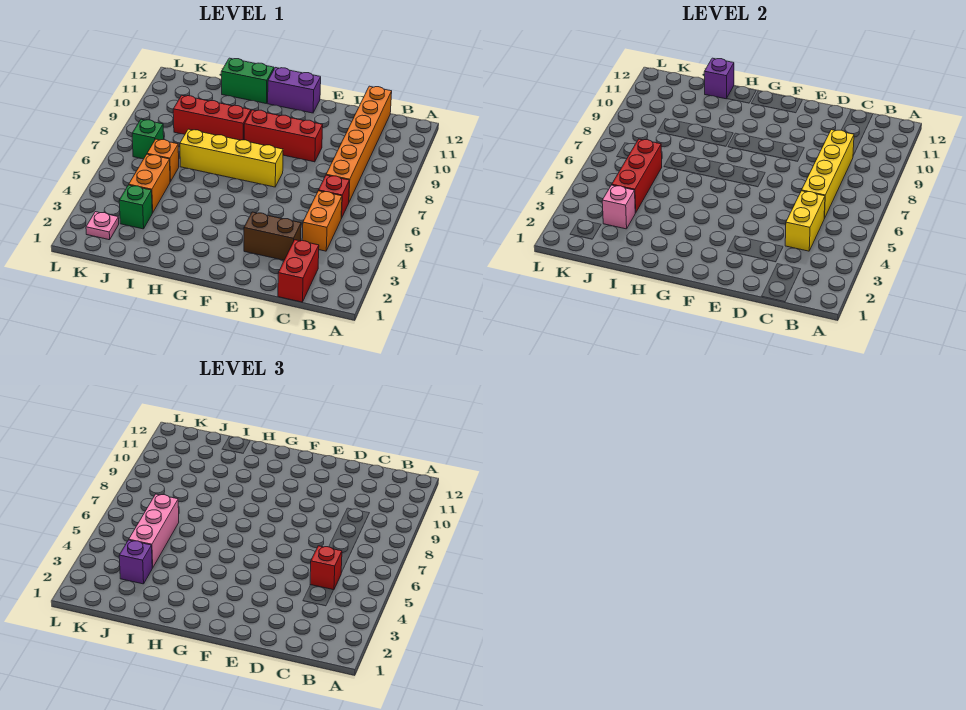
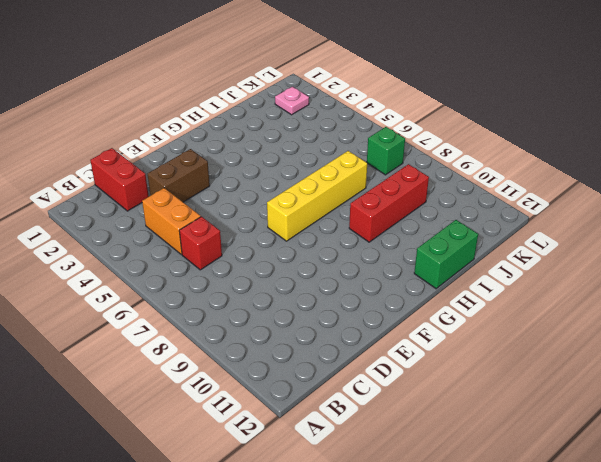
none -> orange 1x6 brick [326,86,392,202]
none -> red 1x3 brick [244,110,323,162]
none -> purple 1x2 brick [268,68,321,113]

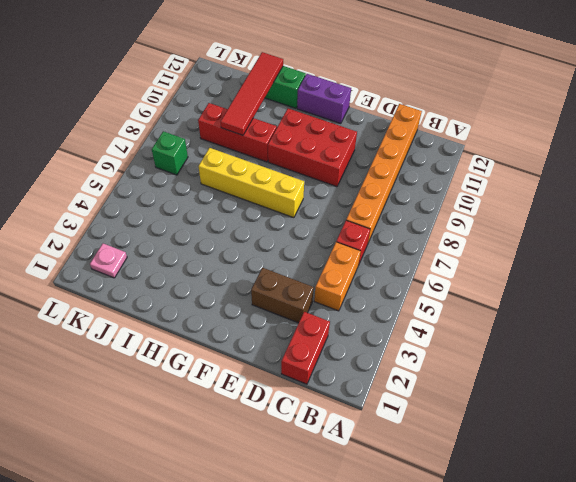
red 2x3 brick [268,109,357,187] -> red 1x3 brick [244,110,323,162]
red 1x4 tile [221,52,283,135] -> purple 1x1 brick [704,58,734,99]
none -> green 1x1 brick [119,185,152,229]
none -> orange 1x2 brick [129,154,170,213]
none -> orange 1x1 brick [147,139,179,182]

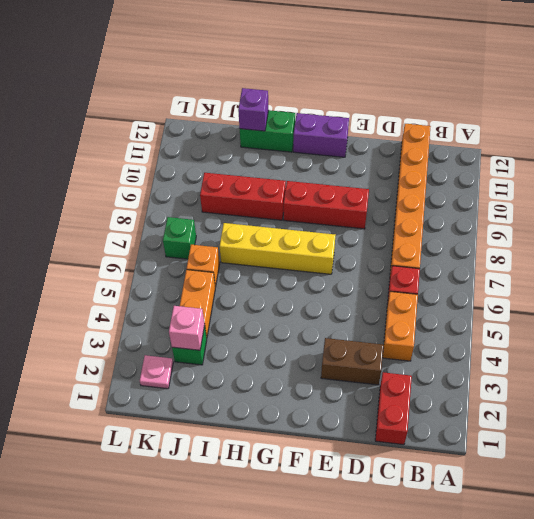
none -> yellow 1x2 brick [785,191,825,251]
none -> yellow 1x4 brick [802,130,854,219]
none -> red 1x3 brick [612,139,662,213]

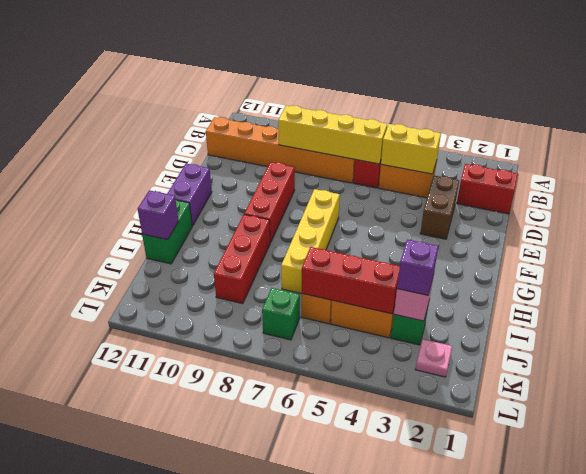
none -> red 1x1 brick [310,546,342,590]
none -> pink 1x3 brick [129,494,179,568]

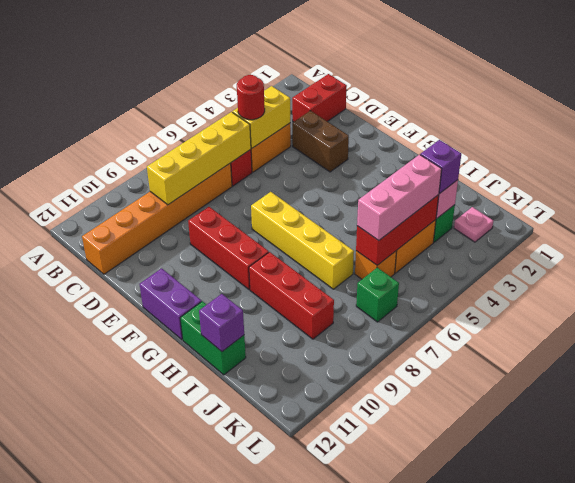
red 1x1 round brick [237,75,265,120] -> red 1x1 brick [310,546,342,590]

